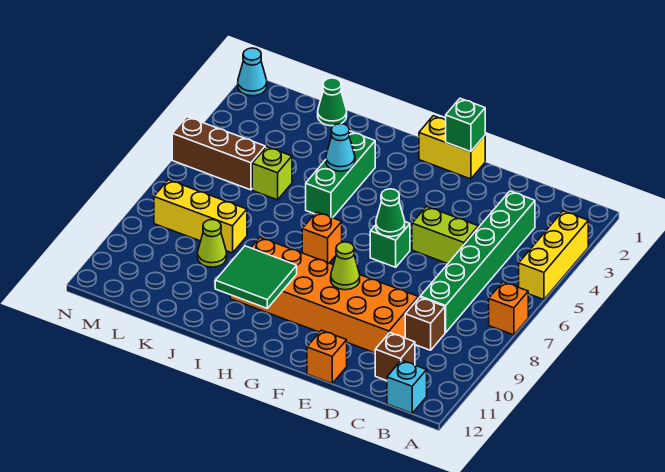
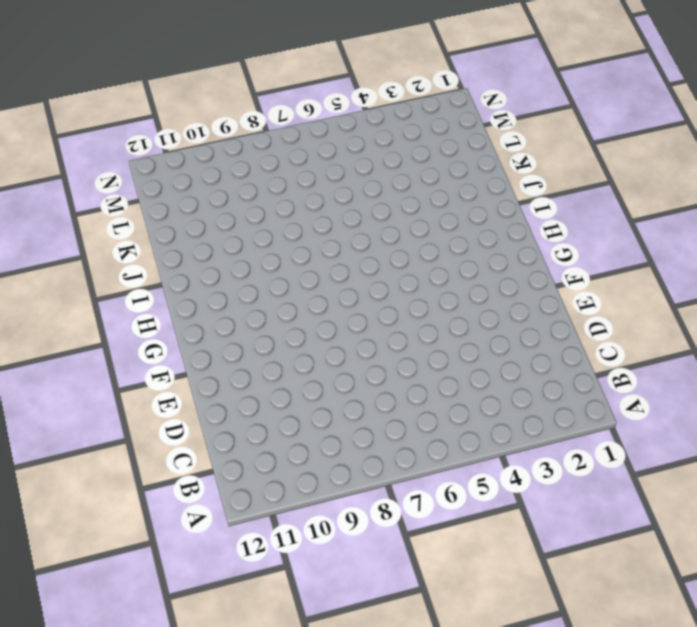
none -> yellow 1x3 brick [519,211,588,300]
none -> orange 1x1 brick [489,282,528,335]
none -> cyan 1x1 brick [387,360,427,413]

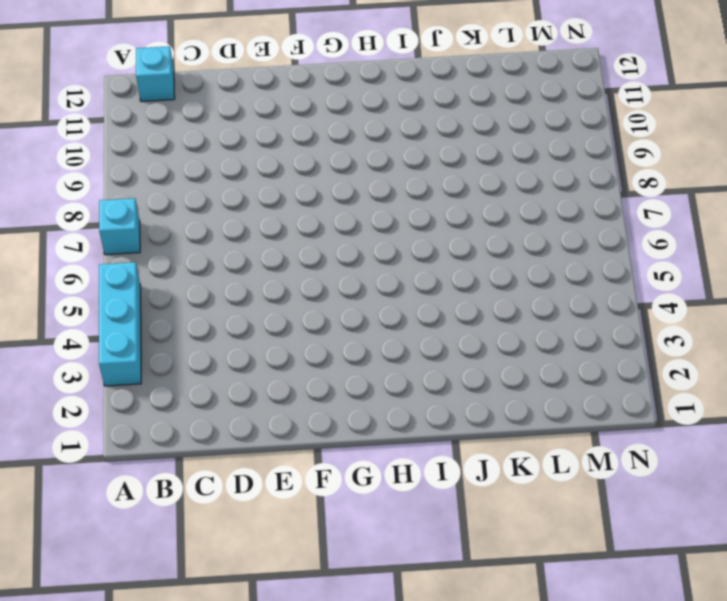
cyan 1x3 brick [99,262,141,386] -> yellow 1x3 brick [519,211,588,300]
cyan 1x1 brick [99,198,140,255] -> orange 1x1 brick [489,282,528,335]
none -> green 1x6 brick [420,191,535,333]
none -> brown 1x1 brick [405,297,445,350]
none -> brown 1x1 brick [375,333,415,381]

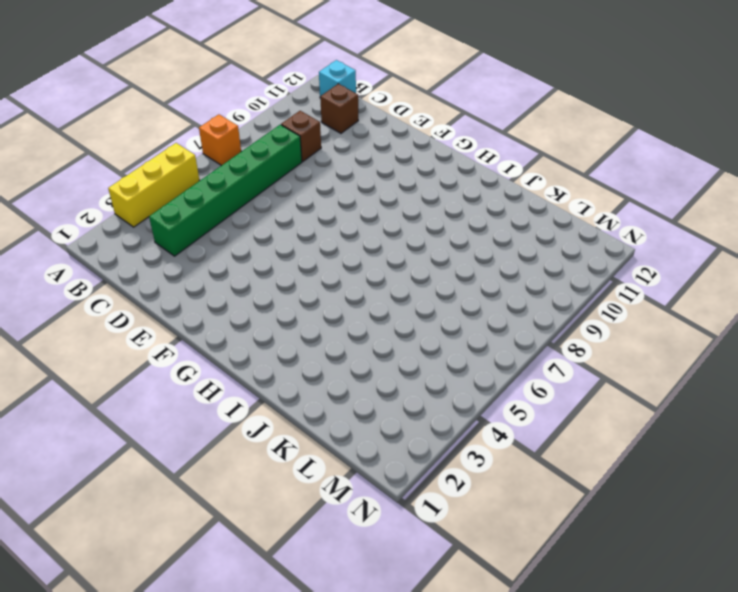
none -> lime 1x2 brick [412,206,478,264]
none -> orange 2x6 brick [230,237,418,353]
none -> orange 1x1 brick [307,330,347,383]

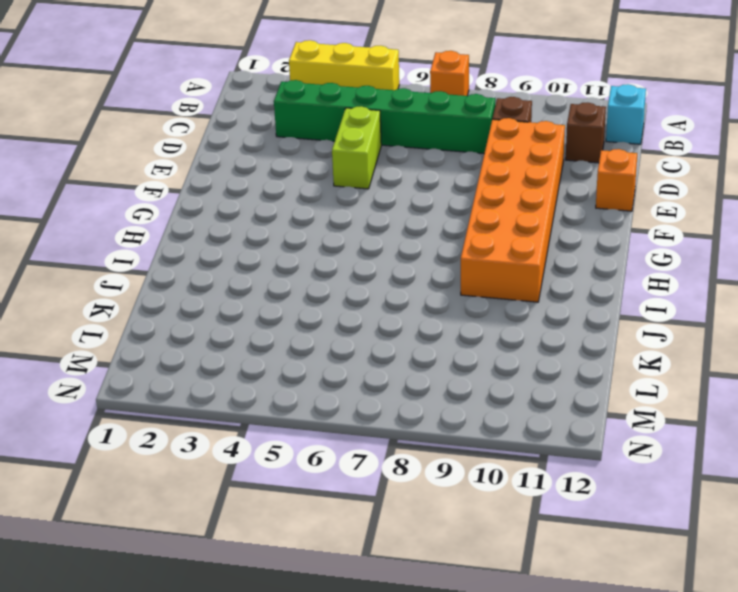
none -> yellow 1x2 brick [419,116,485,179]
none -> green 1x1 brick [370,222,410,267]
none -> orange 1x1 brick [302,212,342,263]

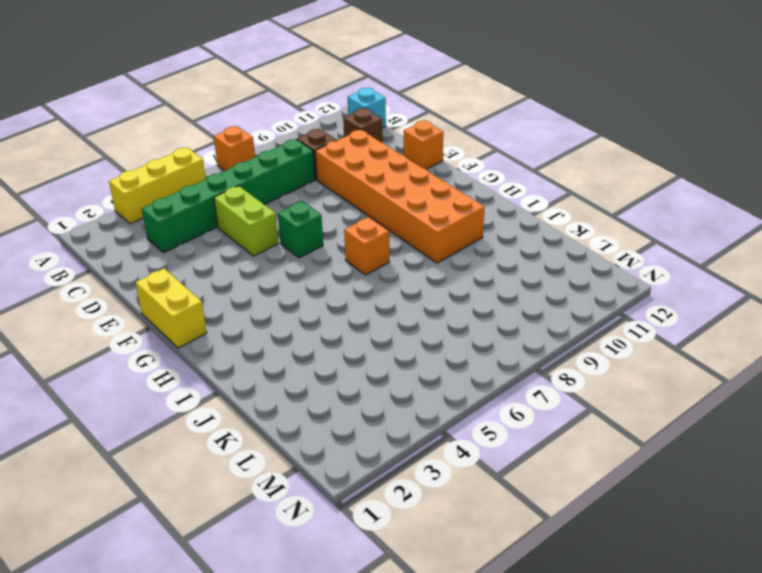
none -> green 1x3 brick [306,131,375,218]
none -> green 1x1 cone [318,78,347,126]
none -> lime 1x1 brick [252,147,292,200]

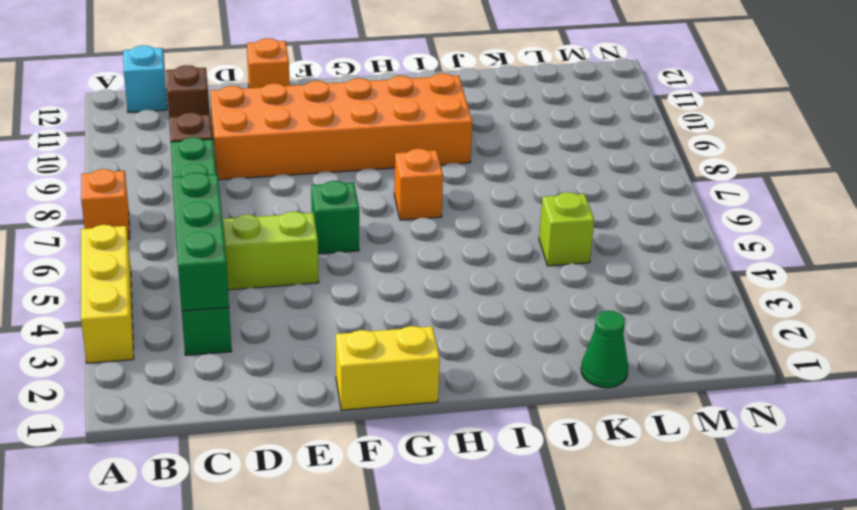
green 1x3 brick [172,172,229,311] -> green 1x3 brick moved to [306,131,375,218]
none -> yellow 1x3 brick [154,180,247,253]
none -> lime 1x1 cone [198,220,227,267]
none -> brown 1x3 brick [172,117,265,190]

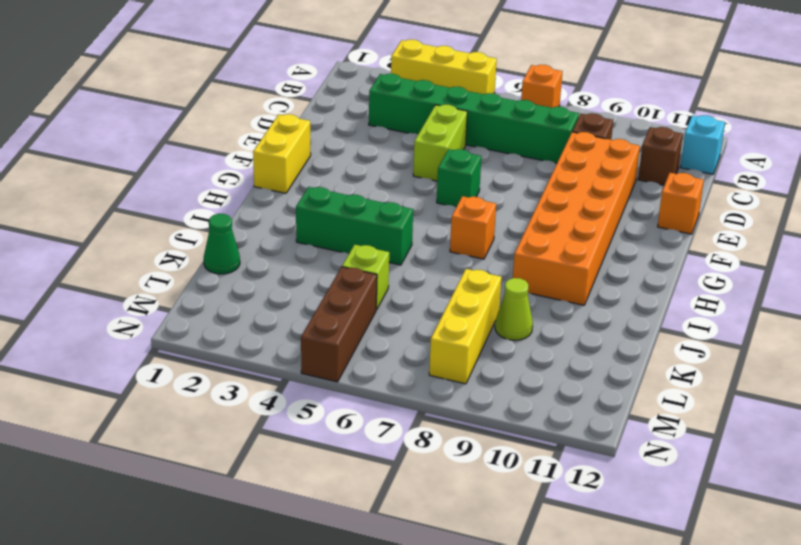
none -> cyan 1x1 cone [238,48,267,96]
none -> green 1x1 brick [446,98,485,152]
none -> green 1x1 cone [376,189,405,237]

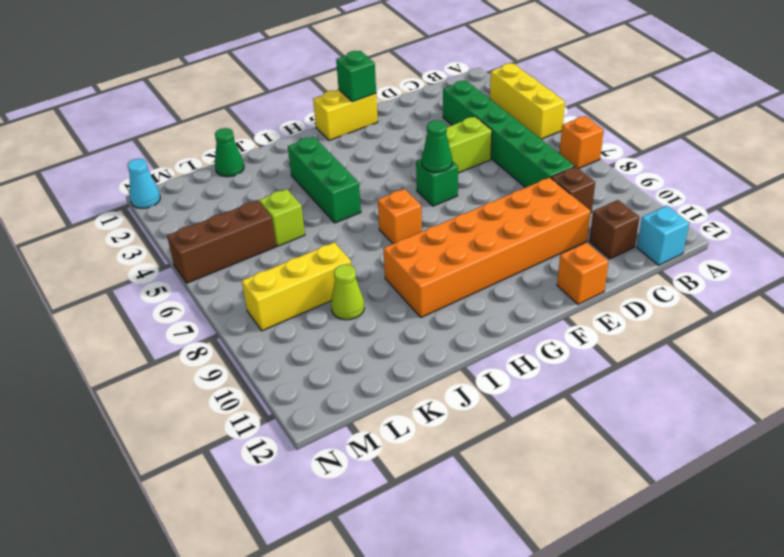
none -> lime 1x1 cone [331,242,360,290]
none -> green 2x2 tile [215,246,297,308]
none -> cyan 1x1 cone [326,124,355,171]

